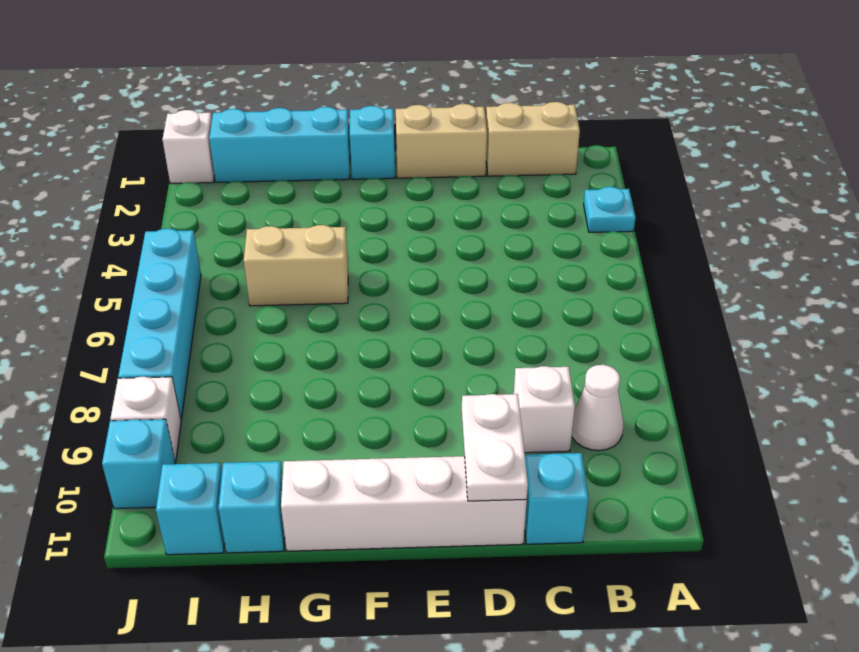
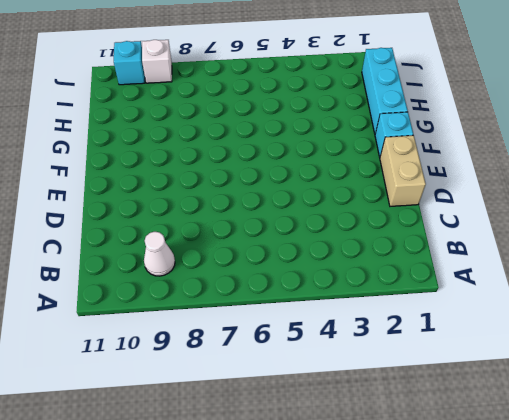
none -> cyan 1x1 plate [584,187,636,232]
none -> tan 1x2 brick [486,102,580,176]
none -> white 1x1 brick [514,366,575,453]

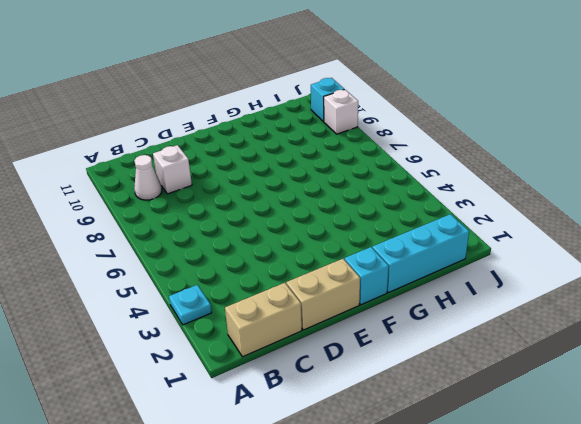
none -> cyan 1x1 brick [525,453,589,544]
none -> white 1x4 brick [281,456,527,551]
none -> tan 1x2 brick [244,225,348,306]

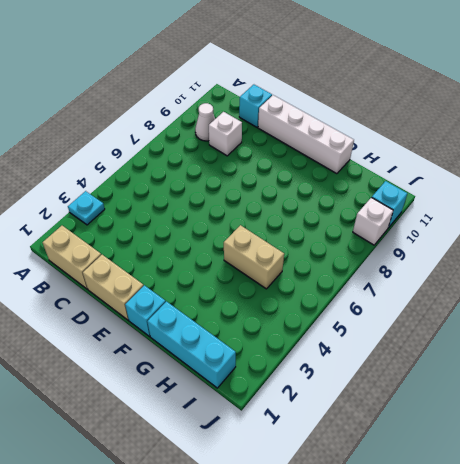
none -> cyan 1x1 brick [218,461,285,553]
none -> cyan 1x1 brick [156,463,225,555]
none -> white 1x1 brick [162,110,215,184]

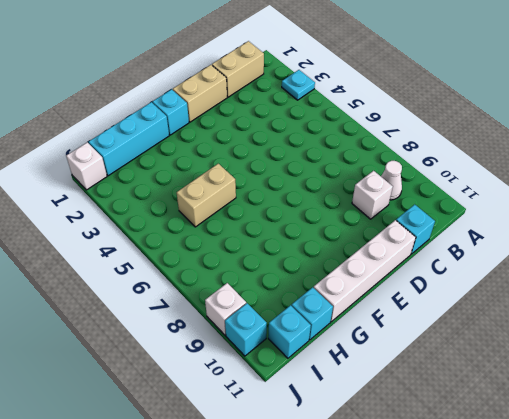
none -> cyan 1x4 brick [118,229,201,420]
none -> white 1x2 plate [462,394,528,501]

